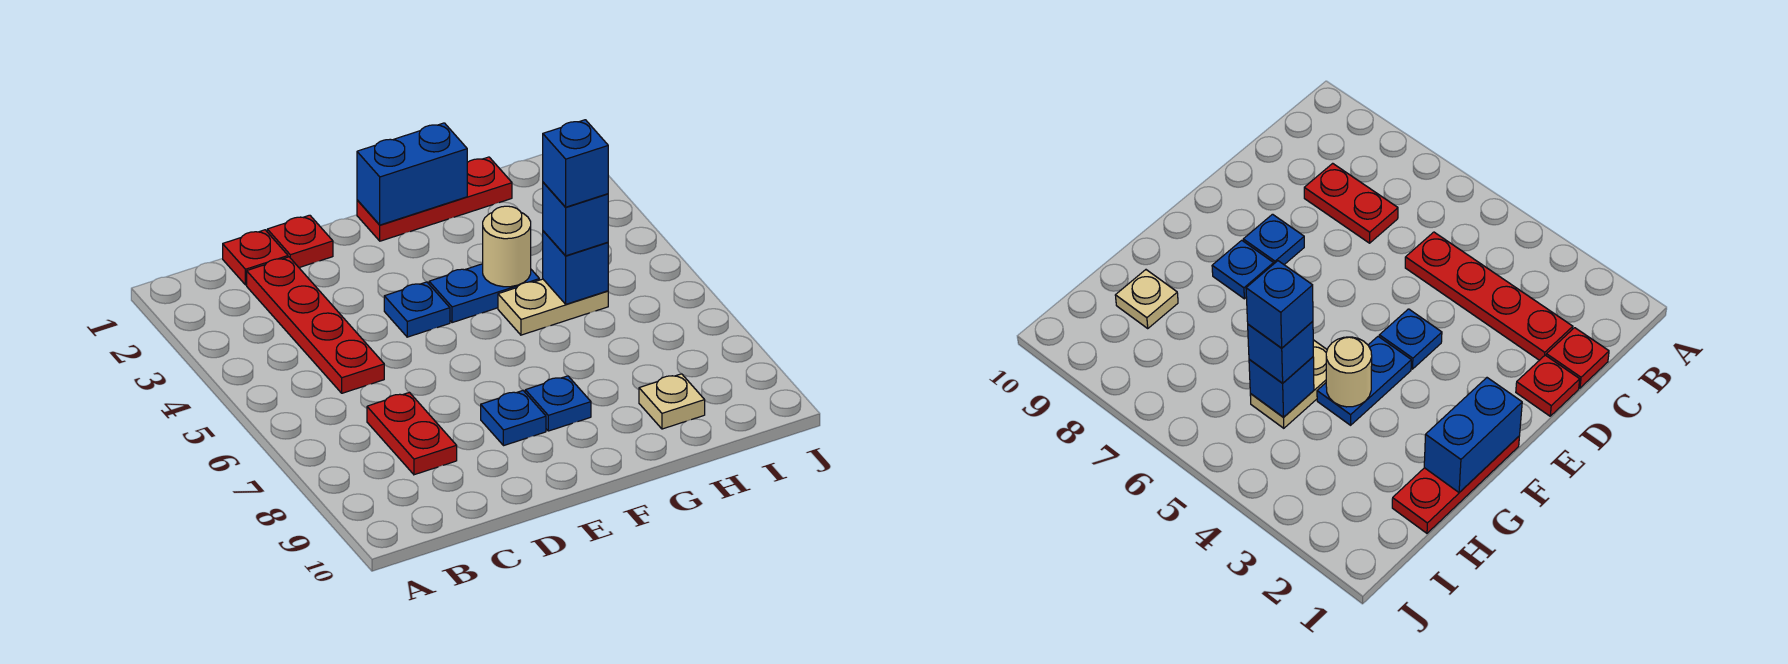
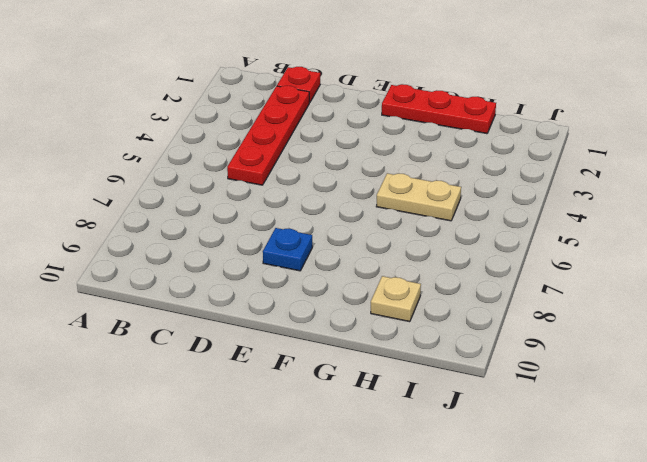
none -> red 1x2 plate [367,392,457,475]
none -> red 1x1 plate [267,215,333,268]
none -> blue 1x1 plate [384,282,450,337]

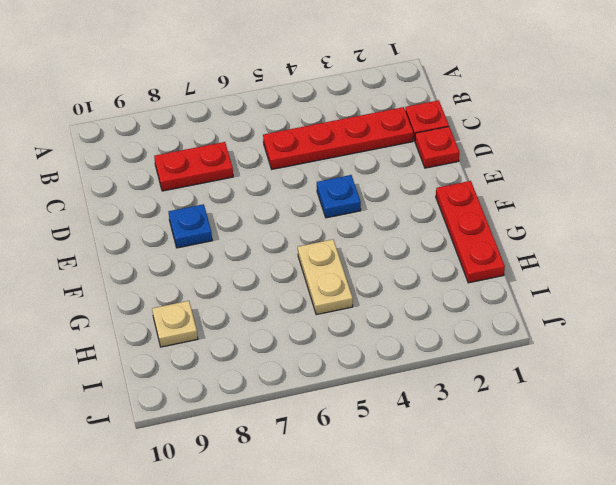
none -> blue 1x2 plate [429,264,539,323]
none -> blue 1x1 plate [525,376,591,431]
none -> blue 1x2 brick [357,123,467,225]

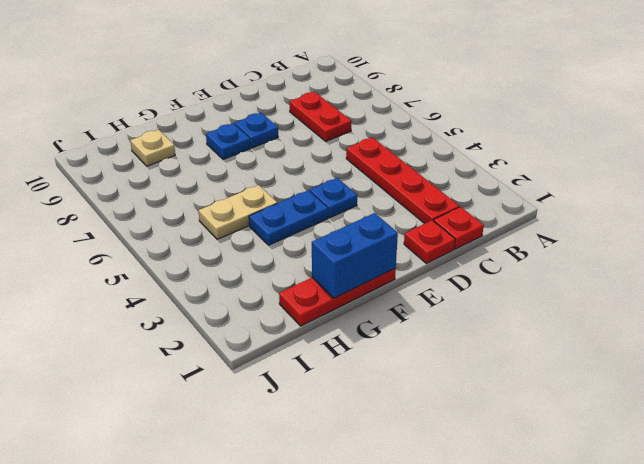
none -> tan 1x1 round brick [483,206,531,287]
none -> blue 1x1 brick [543,231,608,304]
none -> blue 1x1 brick [543,182,608,256]

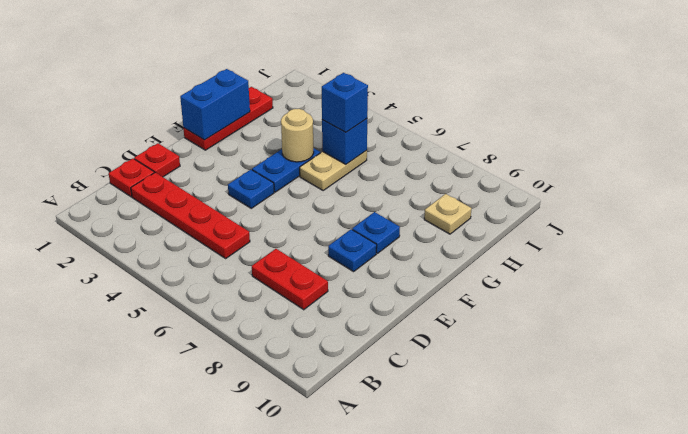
none -> blue 1x1 brick [543,120,608,207]

